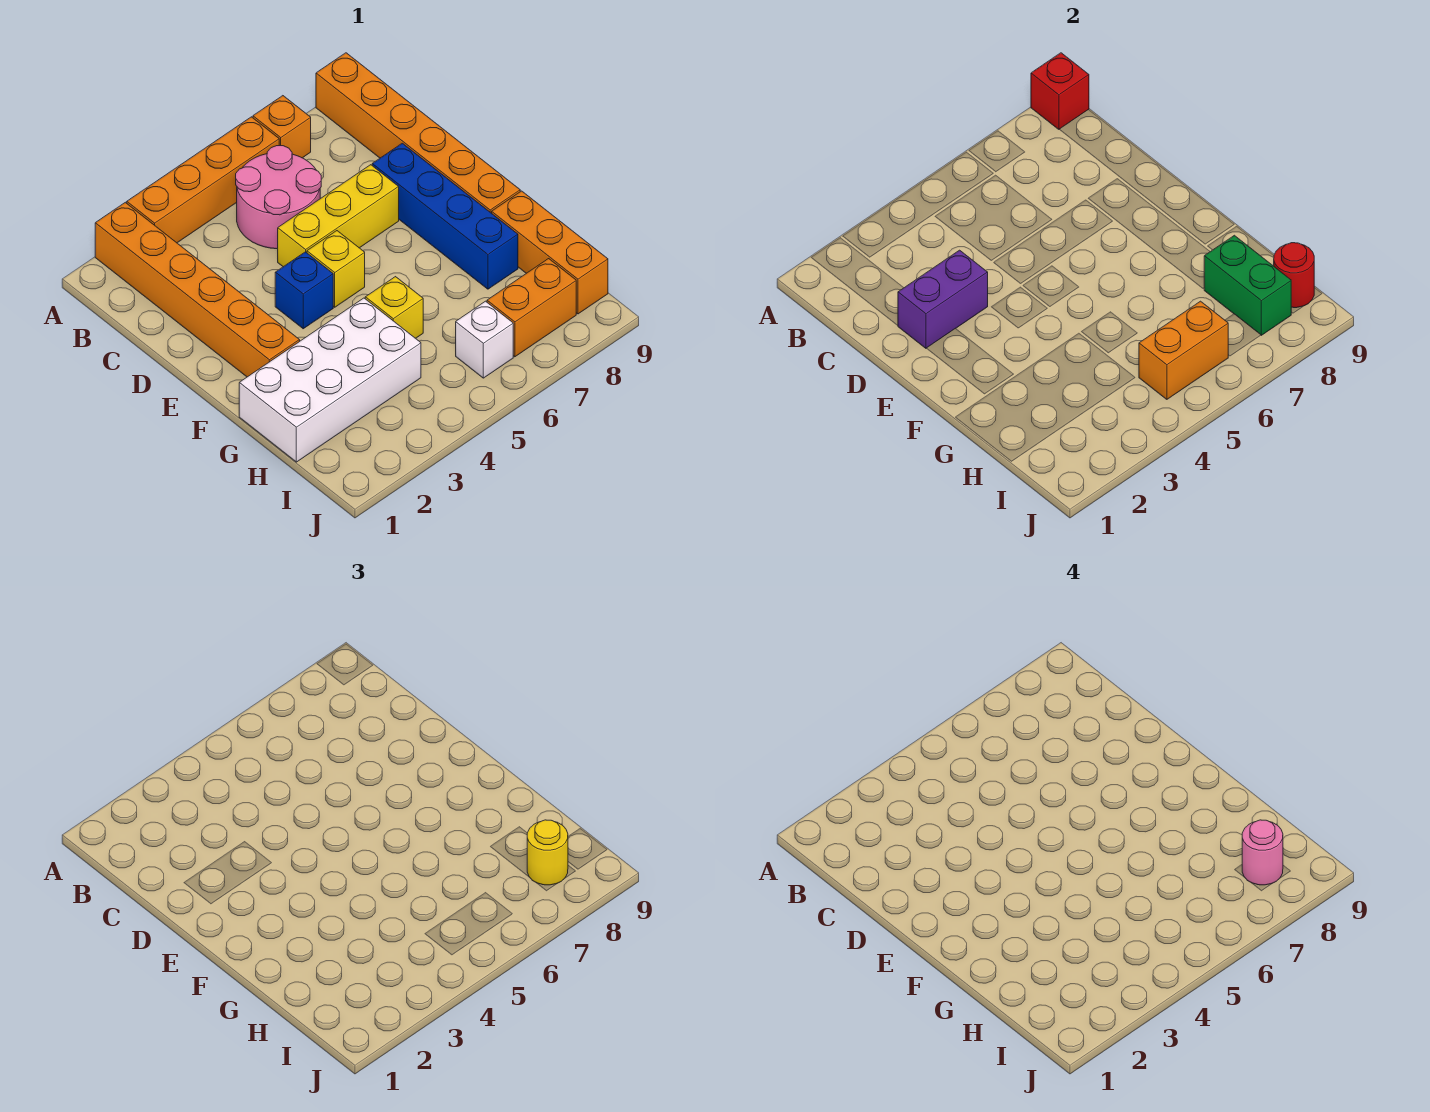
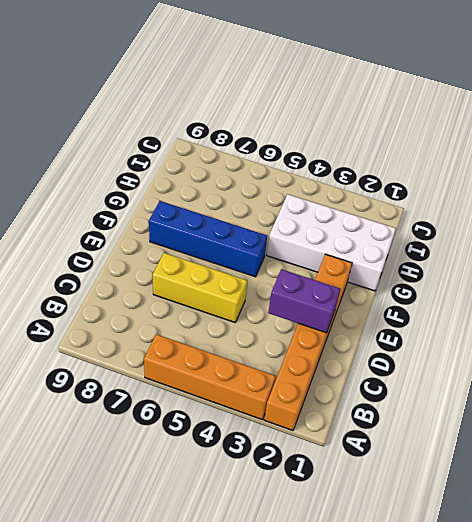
blue 1x4 brick [149,201,267,277] -> blue 1x4 brick turned to [372,143,518,289]
none -> orange 1x1 brick [253,96,311,158]
none -> orange 1x6 brick [316,53,520,213]
none -> pink 2x2 round brick [236,146,321,249]

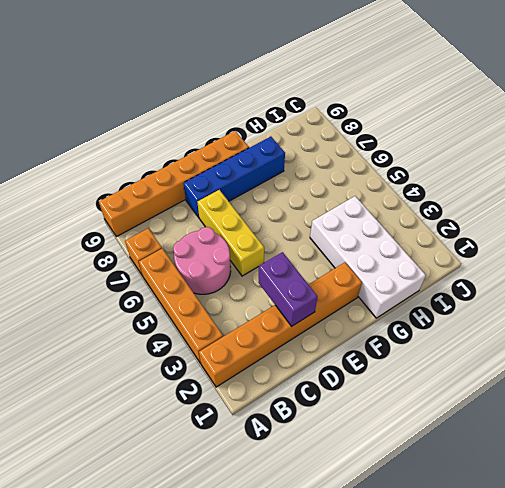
none -> blue 1x1 brick [275,252,333,329]
none -> yellow 1x1 brick [307,231,365,307]
none -> yellow 1x1 brick [365,277,423,338]

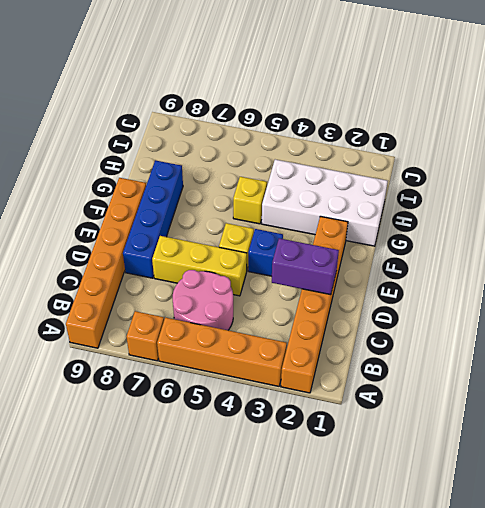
none -> orange 1x3 brick [492,191,608,314]
none -> white 1x1 brick [456,301,513,378]
none -> orange 1x2 brick [487,259,576,357]

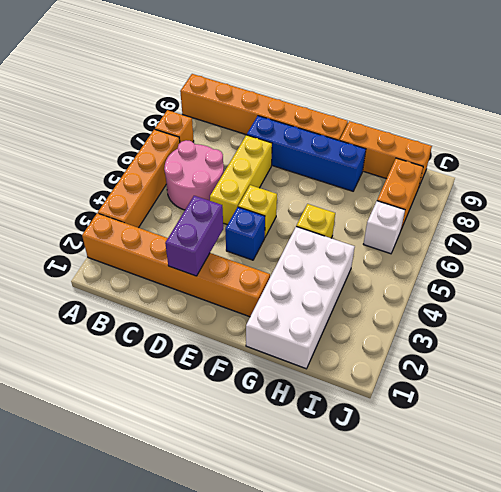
none -> red 1x1 brick [1031,53,1089,129]
none -> green 1x2 brick [1204,235,1291,335]
none -> orange 1x2 brick [1139,301,1228,399]

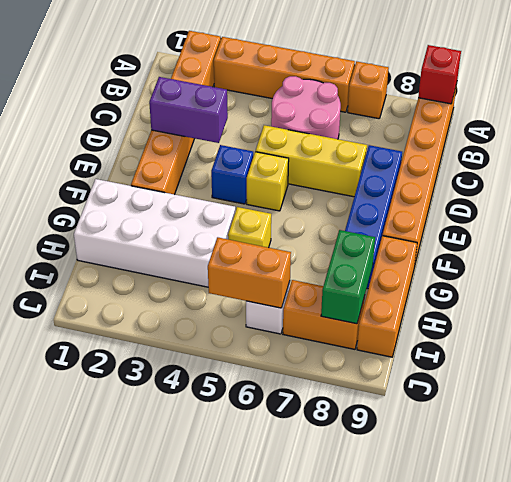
none -> red 1x1 round brick [1274,243,1314,308]
none -> yellow 1x1 round brick [527,820,568,885]
none -> pink 1x1 round brick [1242,820,1283,885]

